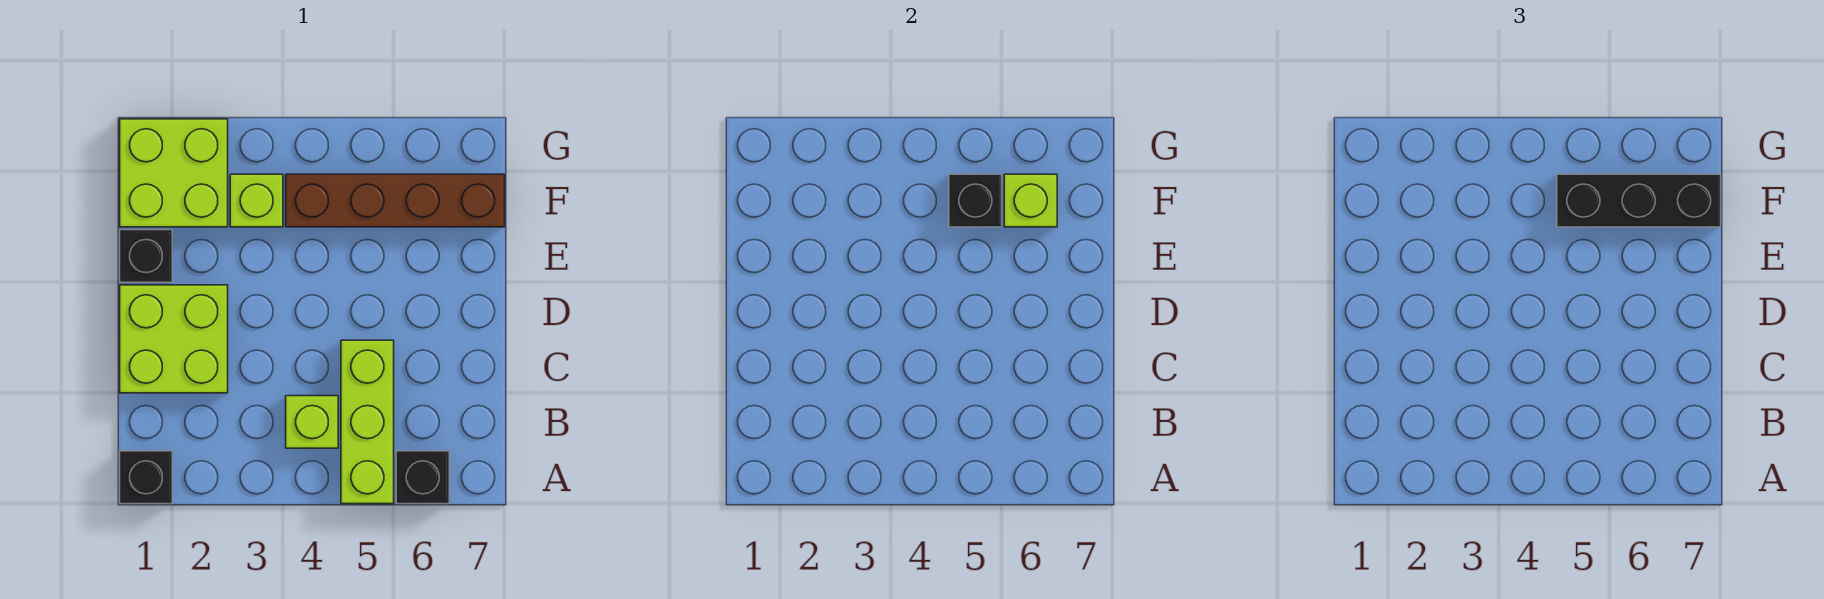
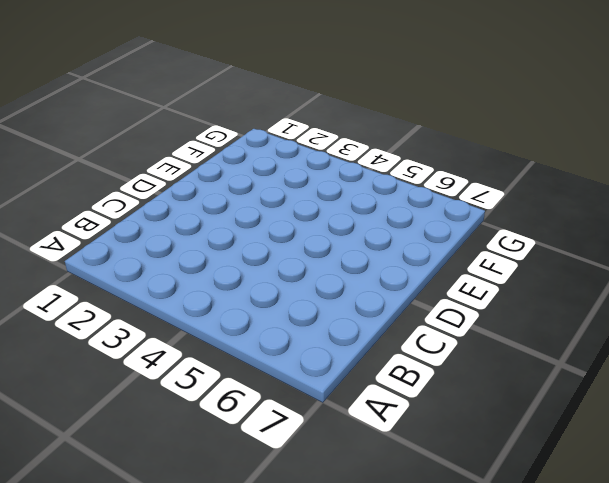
none -> black 1x1 brick [120,451,172,504]
none -> lime 1x3 brick [341,340,394,504]
none -> black 1x1 brick [396,451,449,504]

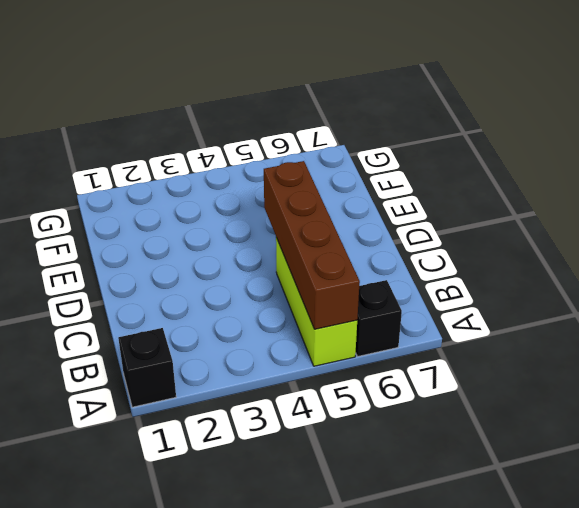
brown 1x4 brick [264,161,360,329] -> brown 1x4 brick turned to [286,174,505,227]
none -> lime 1x1 brick [286,396,338,448]
none -> lime 2x2 brick [120,285,228,393]
none -> black 1x1 brick [120,230,172,282]

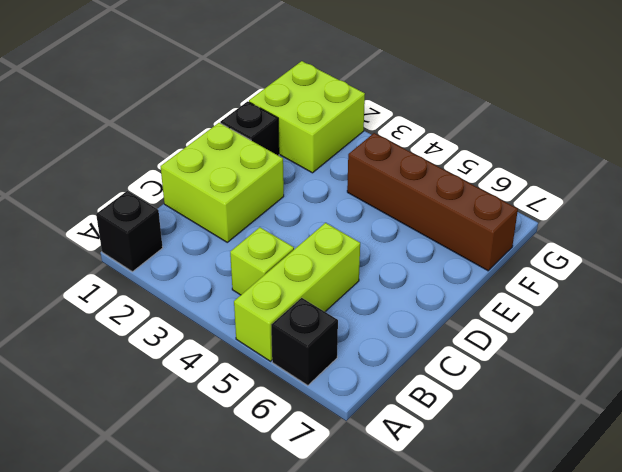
none -> lime 1x1 brick [230,174,283,227]
none -> black 1x1 brick [949,174,1002,227]
none -> lime 1x1 brick [1004,174,1057,227]

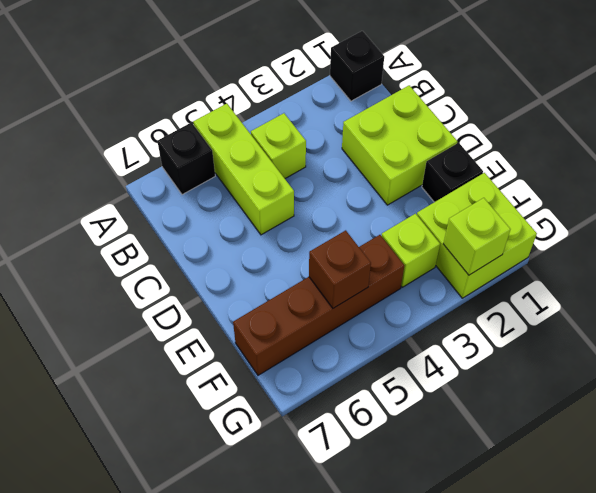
brown 1x1 brick [309,230,371,308] -> black 1x1 brick [949,174,1002,227]
lime 1x1 brick [443,198,510,275] -> lime 1x1 brick moved to [1004,174,1057,227]
none -> black 1x3 brick [1557,174,1721,227]

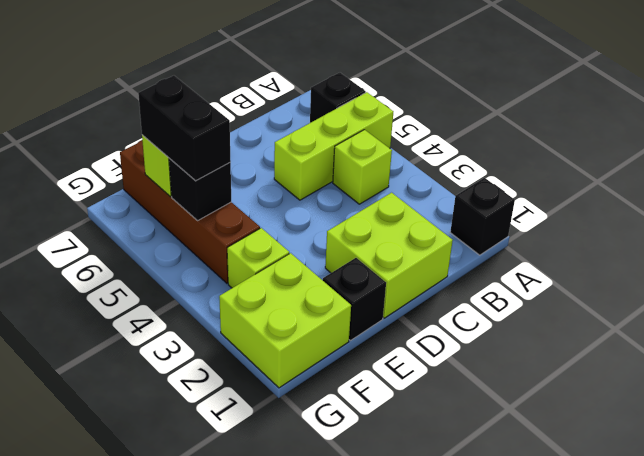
black 1x2 brick [138,76,231,181] -> black 1x3 brick [1557,174,1721,227]

